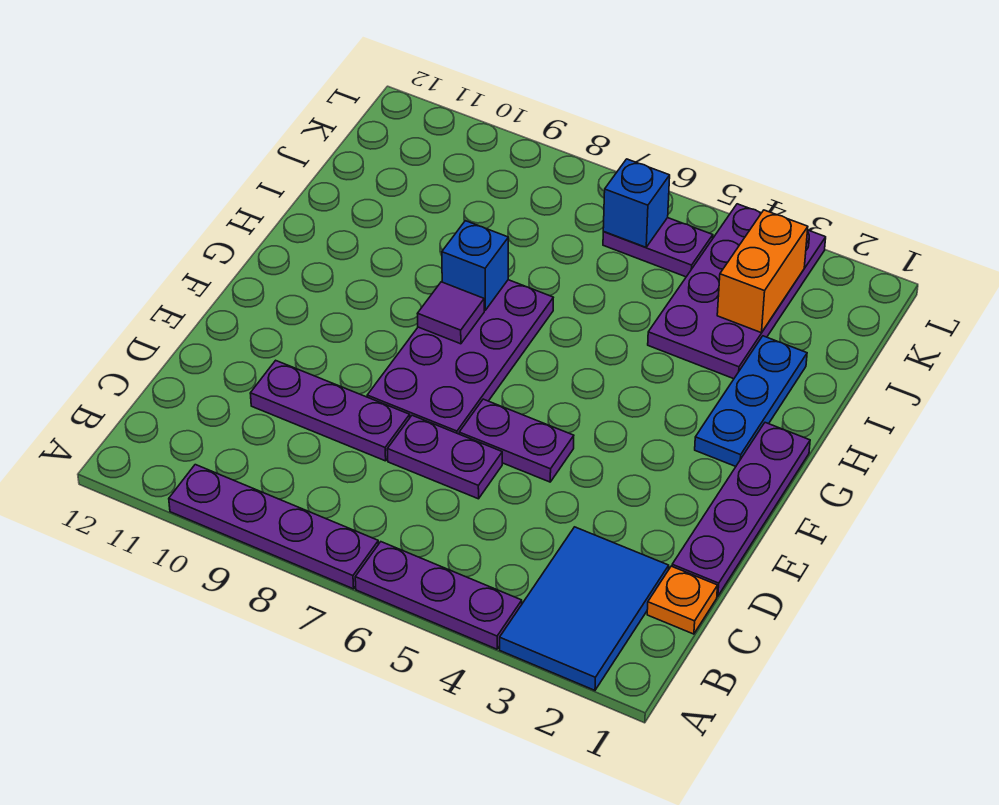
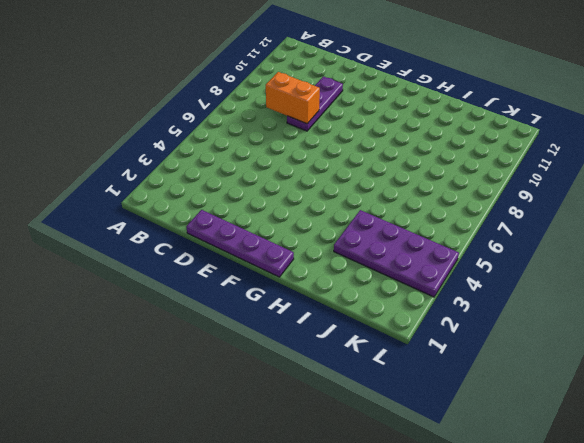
orange 1x2 brick [266,72,320,124] -> orange 1x2 brick moved to [717,210,808,333]
none -> blue 2x3 tile [500,527,669,690]
none -> purple 1x3 plate [355,542,522,649]
none -> purple 1x4 plate [169,465,378,589]

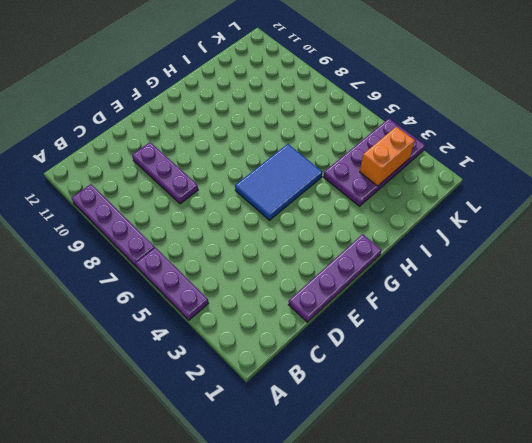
blue 2x3 tile [235,144,322,220] -> blue 2x3 tile moved to [500,527,669,690]
none -> orange 1x1 plate [647,566,718,634]
none -> purple 1x2 plate [387,415,502,499]
none -> purple 1x2 plate [459,399,574,482]

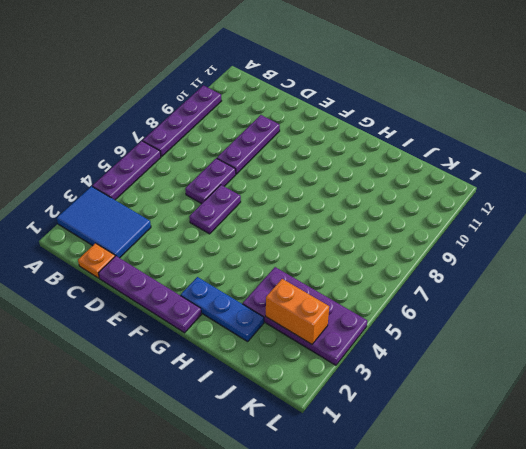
none -> purple 2x4 plate [367,280,553,434]
none -> purple 1x2 plate [603,218,713,277]
none -> purple 1x1 tile [417,282,484,344]

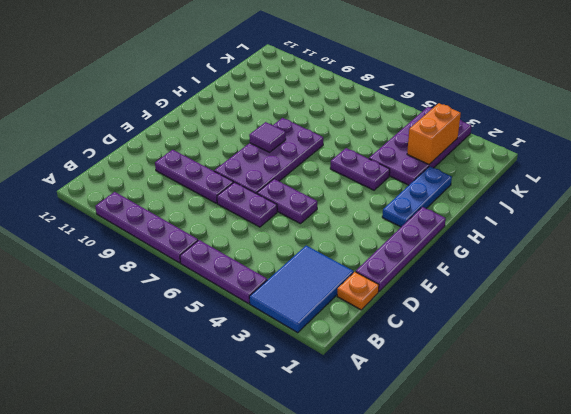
purple 1x2 plate [330,148,390,190] -> purple 1x2 plate moved to [603,218,713,277]
none -> blue 1x1 brick [442,221,508,310]
none -> blue 1x1 brick [603,159,670,247]

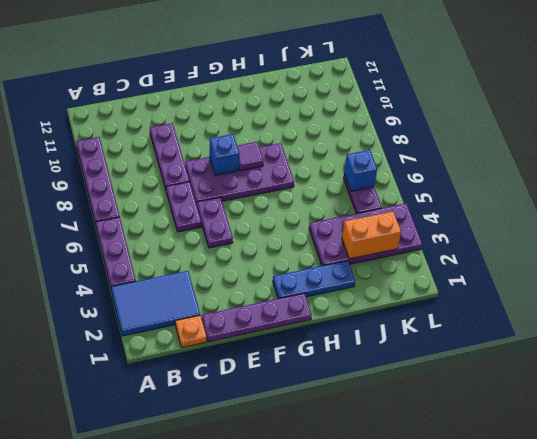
blue 1x1 brick [210,134,239,175] -> blue 1x1 brick moved to [442,221,508,310]

